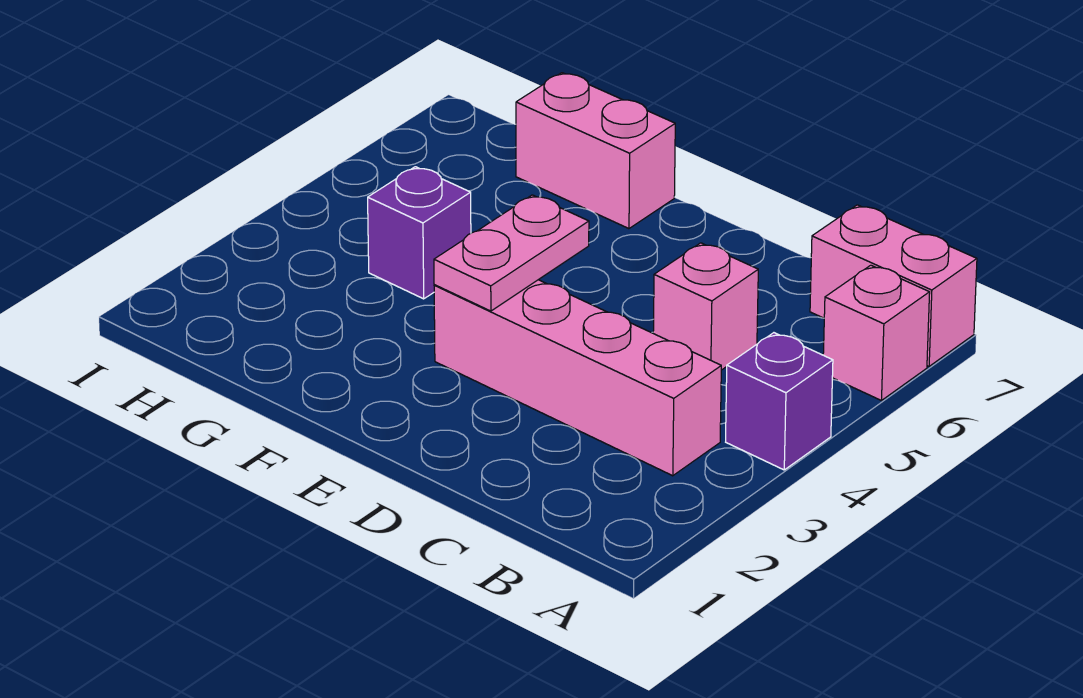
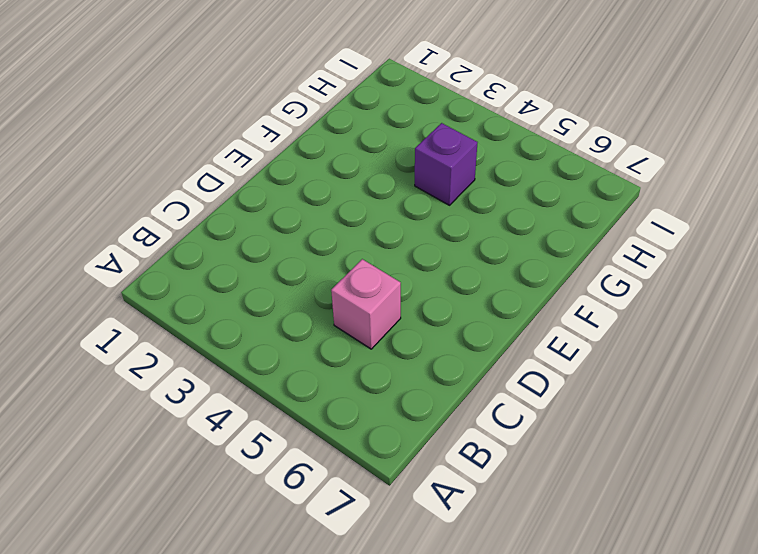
none -> purple 1x1 brick [726,333,833,470]
none -> pink 1x1 brick [823,265,930,401]

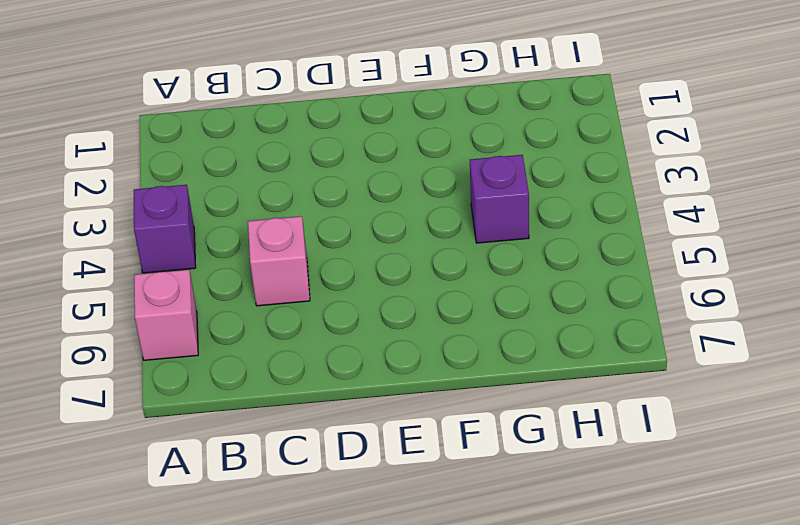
none -> pink 1x2 brick [810,205,977,366]
none -> pink 1x4 brick [434,280,721,476]

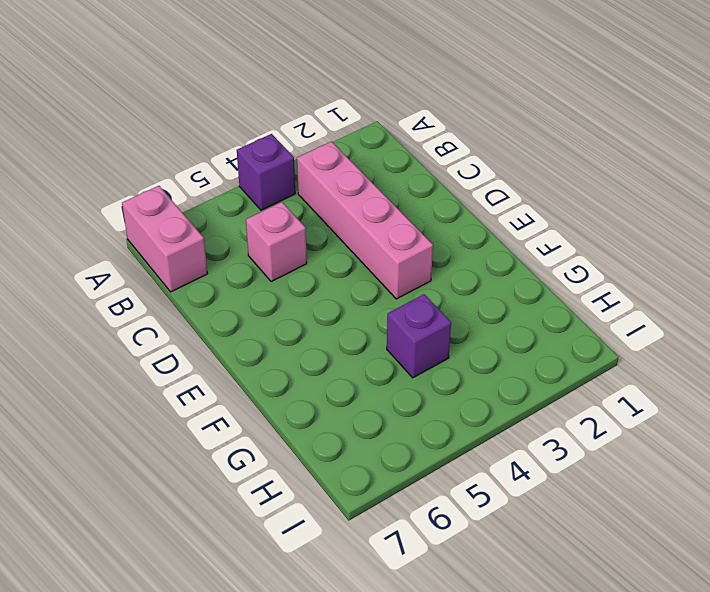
none -> pink 1x1 brick [823,265,930,401]
none -> pink 1x2 brick [516,73,675,229]

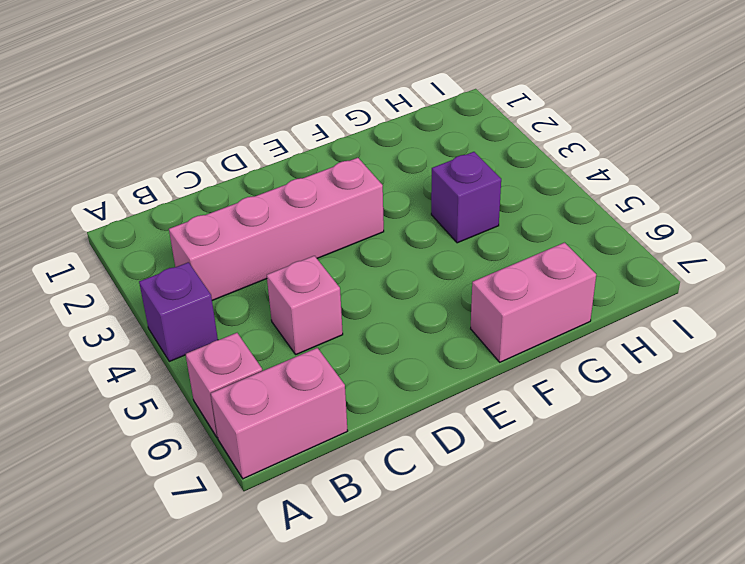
none -> pink 1x2 plate [434,195,589,311]

